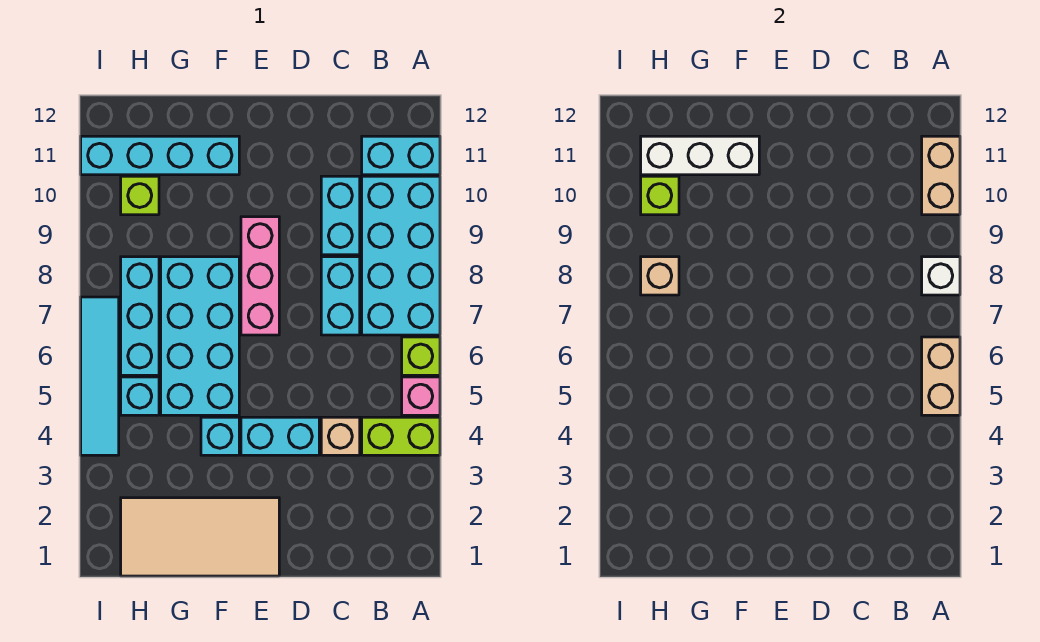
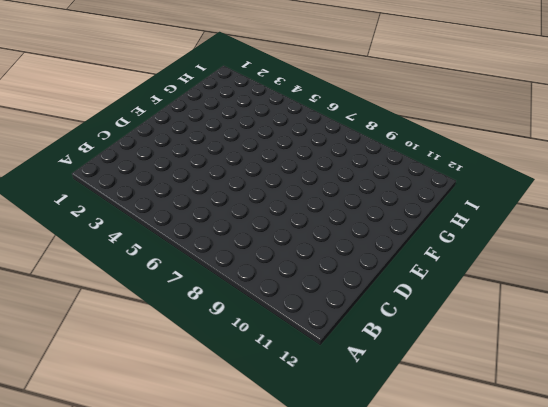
none -> lime 1x2 brick [362,417,440,455]
none -> pink 1x1 brick [402,377,440,415]
none -> lime 1x1 brick [402,337,440,375]

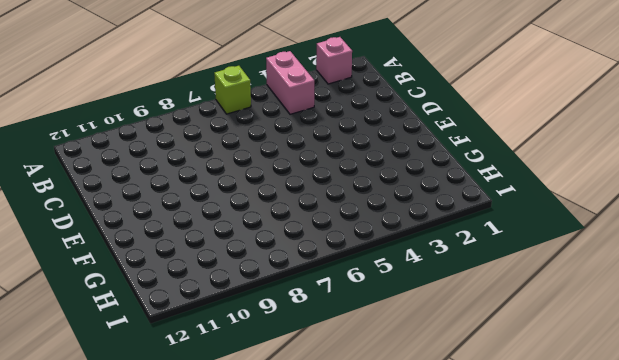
pink 1x1 brick [316,37,352,84] -> pink 1x1 brick moved to [402,377,440,415]
pink 1x2 brick [266,51,314,114] -> lime 1x2 brick [362,417,440,455]
none -> cyan 2x4 brick [362,176,440,335]
none -> cyan 1x2 brick [362,136,440,175]
none -> tan 1x1 brick [321,417,360,455]

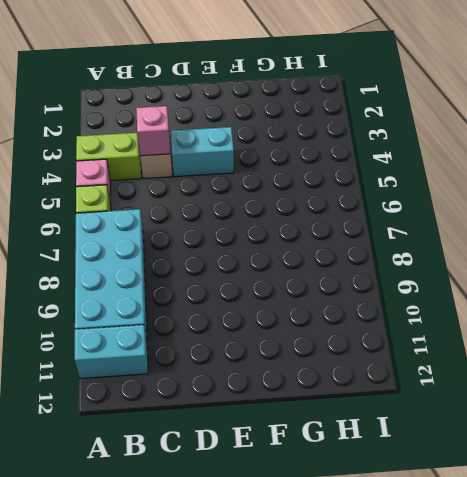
pink 1x1 brick [136,106,170,156] -> none
none -> cyan 1x2 brick [321,257,360,335]
none -> cyan 1x2 brick [321,176,360,255]
none -> tan 2x4 tile [121,498,279,576]

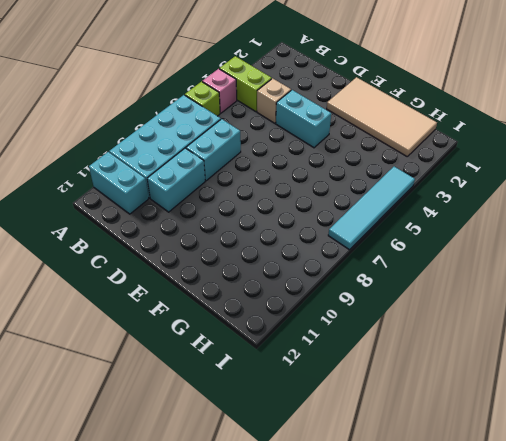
none -> pink 1x3 brick [241,217,279,335]
none -> cyan 1x1 brick [201,417,239,455]
none -> cyan 2x4 brick [161,257,239,415]

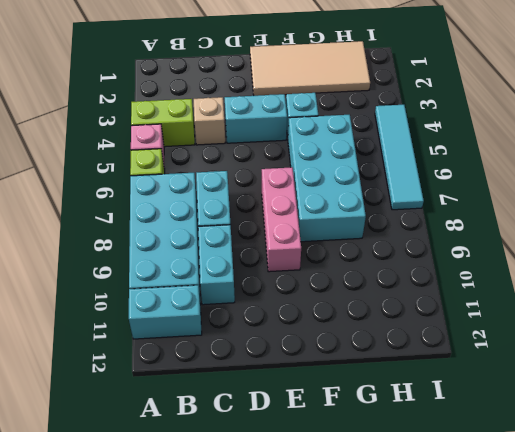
none -> cyan 1x4 brick [81,136,239,175]
none -> cyan 1x1 brick [121,377,159,415]
none -> cyan 1x3 brick [121,257,159,375]

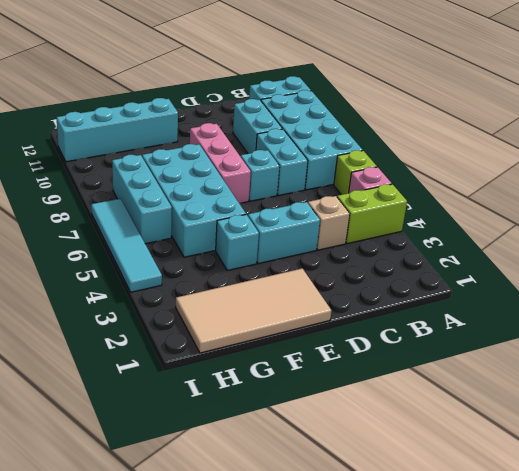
cyan 1x1 brick [241,150,280,201] -> cyan 1x1 brick moved to [121,377,159,415]
none -> lime 1x1 brick [121,176,159,215]
none -> tan 1x2 brick [922,337,960,415]
none -> white 1x1 brick [922,257,960,295]

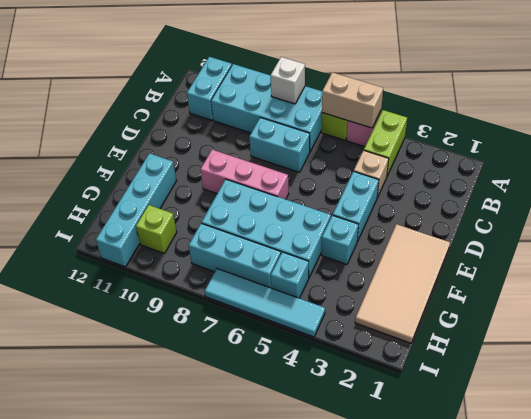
none -> cyan 1x2 brick [321,176,360,255]
none -> tan 1x2 brick [922,136,960,215]
none -> white 1x3 brick [641,136,759,175]

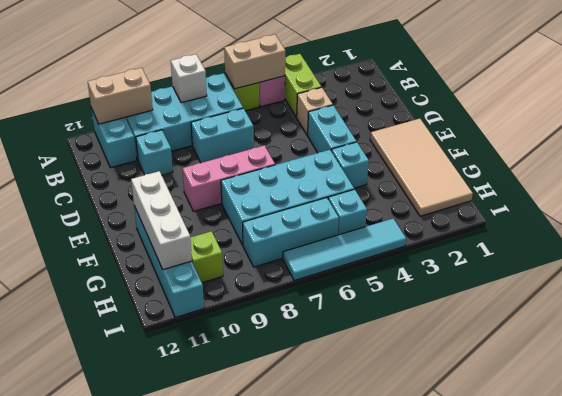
cyan 1x1 brick [136,130,173,175] -> cyan 1x2 brick [321,176,360,255]
none -> tan 1x1 brick [641,257,679,295]
none -> lime 1x1 brick [641,176,679,215]

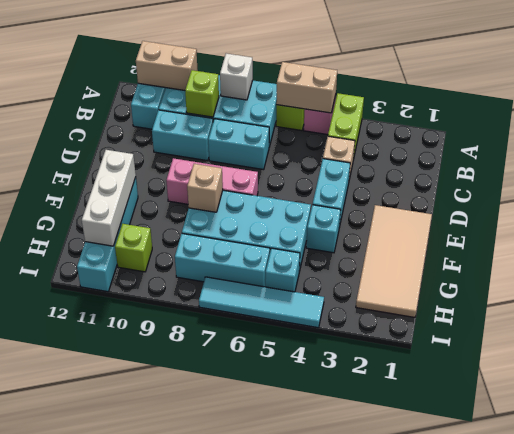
lime 1x1 brick [185,70,219,117] -> lime 1x1 brick moved to [641,176,679,215]
tan 1x1 brick [187,164,223,212] -> tan 1x1 brick moved to [641,257,679,295]

